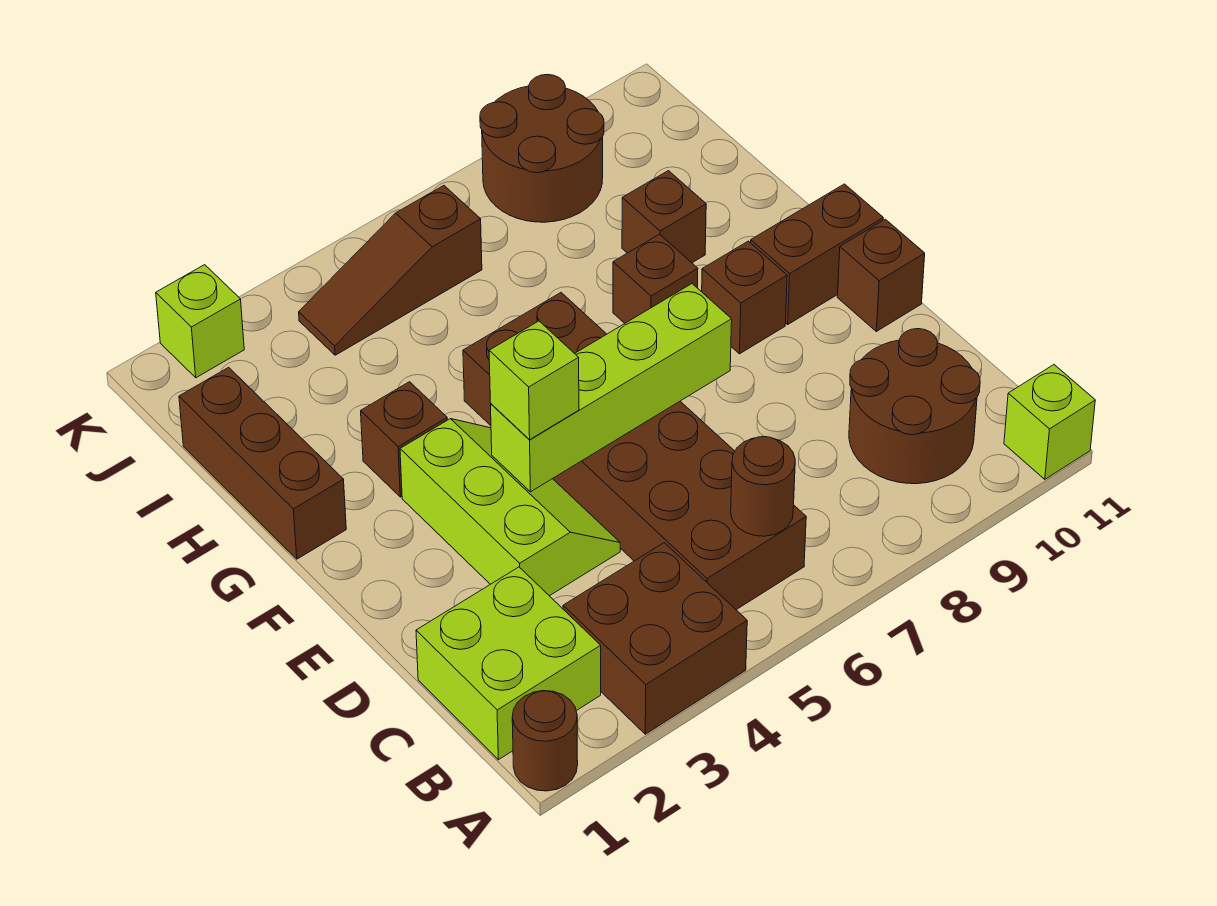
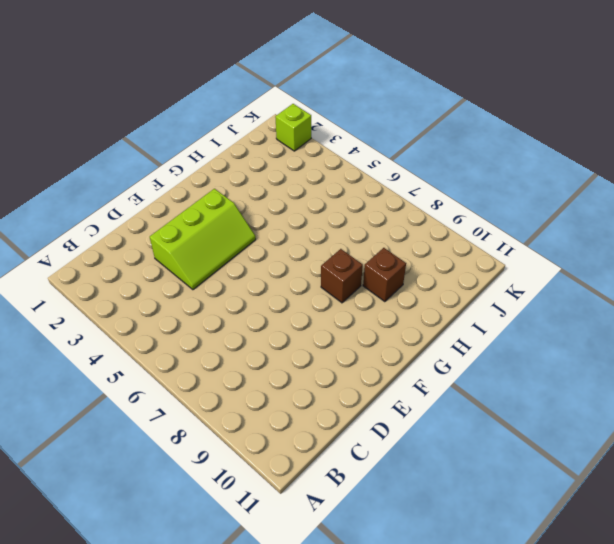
none -> brown 1x1 round brick [512,691,578,791]
none -> brown 2x2 brick [563,543,747,734]
none -> lime 1x1 brick [1004,365,1095,479]

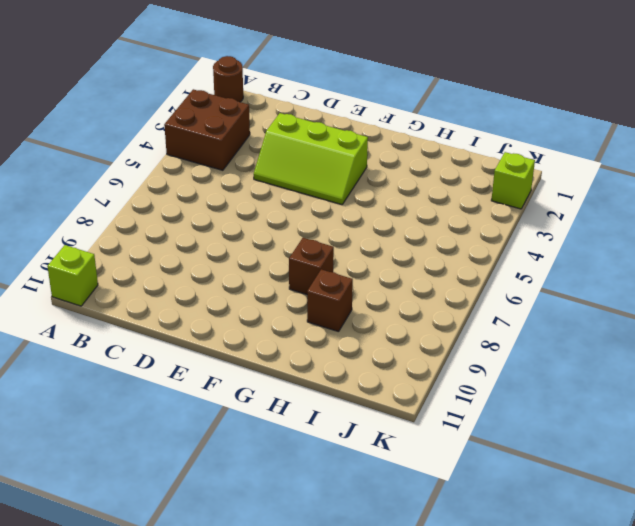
none -> lime 2x2 brick [416,567,601,760]
none -> brown 2x6 brick [463,293,806,610]
none -> brown 2x2 round brick [849,329,980,484]

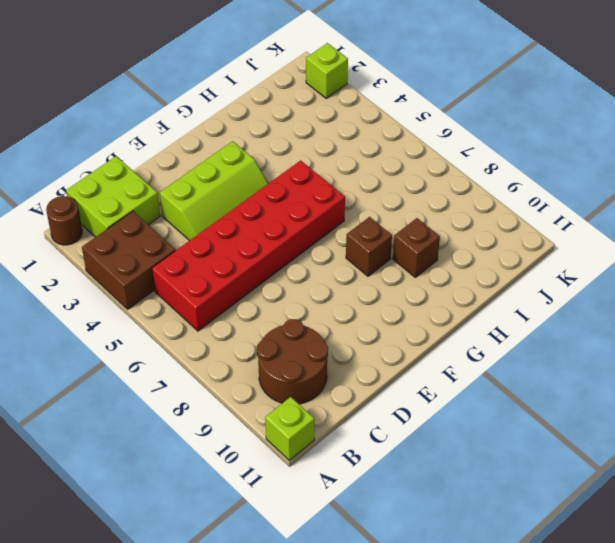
red 2x6 brick [152,160,345,331] -> brown 2x6 brick [463,293,806,610]
none -> brown 1x1 brick [837,219,925,331]
none -> brown 1x1 brick [702,241,787,354]
none -> brown 1x2 brick [751,184,883,324]

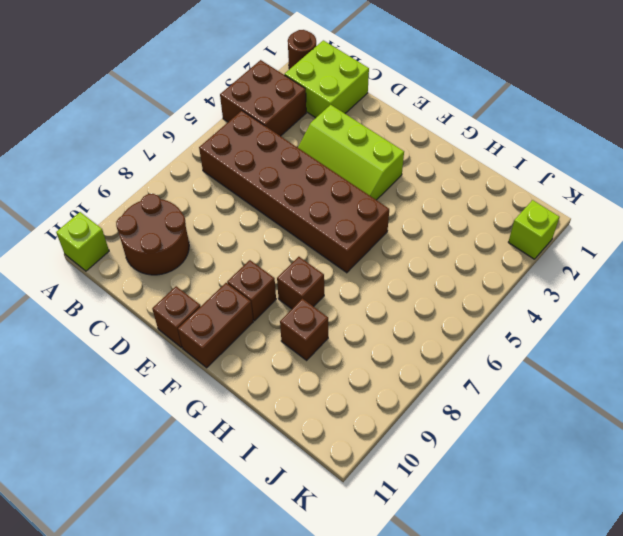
none -> brown 1x3 brick [179,367,346,559]
none -> brown 1x1 brick [361,382,447,497]
none -> brown 1x3 slope [299,186,482,355]

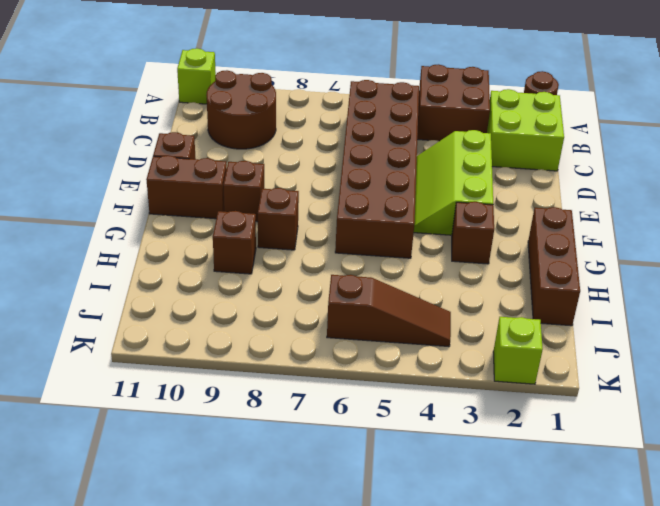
none -> brown 2x2 round brick [480,74,604,222]
none -> brown 1x1 round brick [731,436,795,536]
none -> lime 1x4 brick [491,284,732,492]

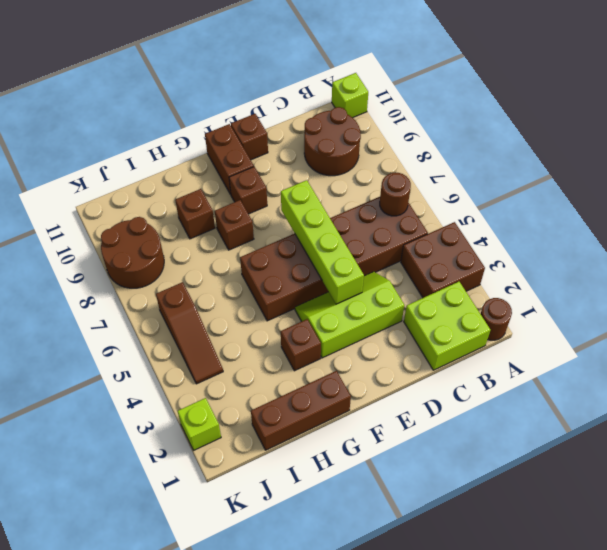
none -> lime 1x1 brick [489,321,579,440]

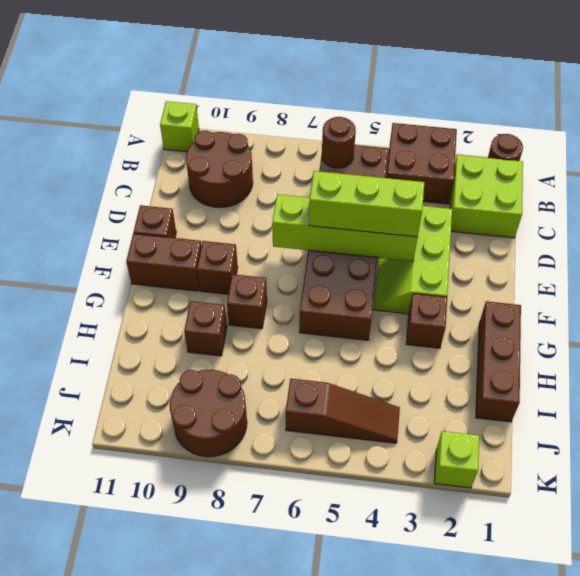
lime 1x3 brick [309,171,424,237] -> lime 1x1 brick [489,321,579,440]

